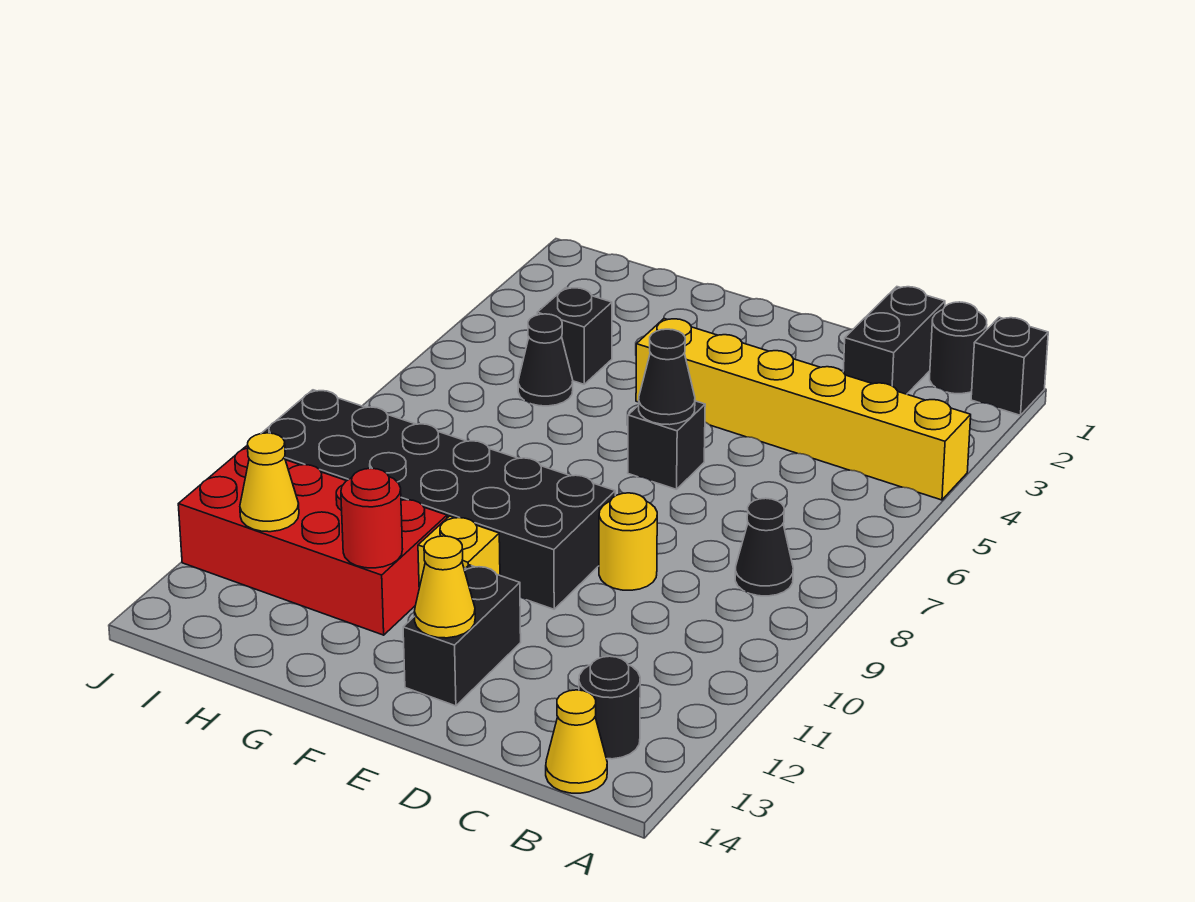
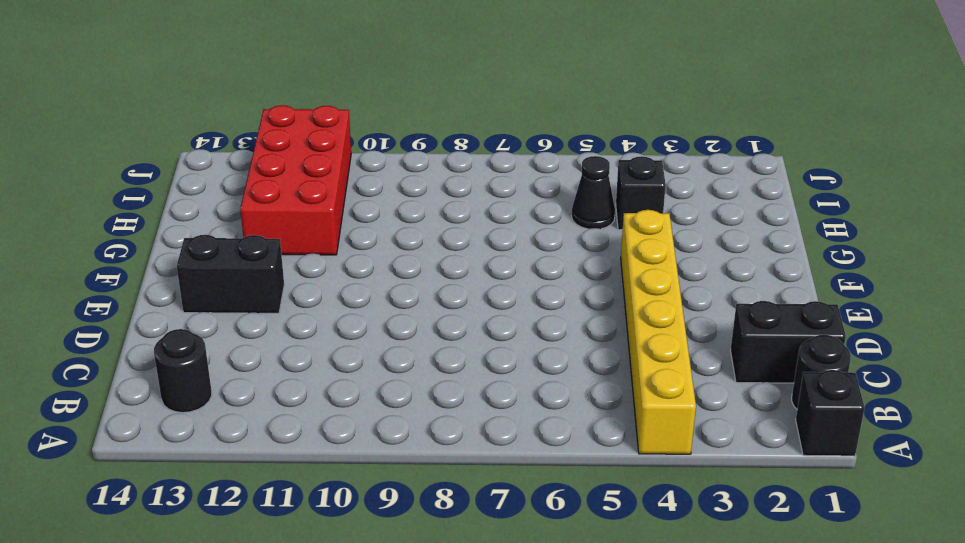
none -> black 1x1 cone [735,498,793,596]
none -> yellow 1x1 cone [546,690,607,793]
none -> yellow 1x1 round brick [599,493,657,590]

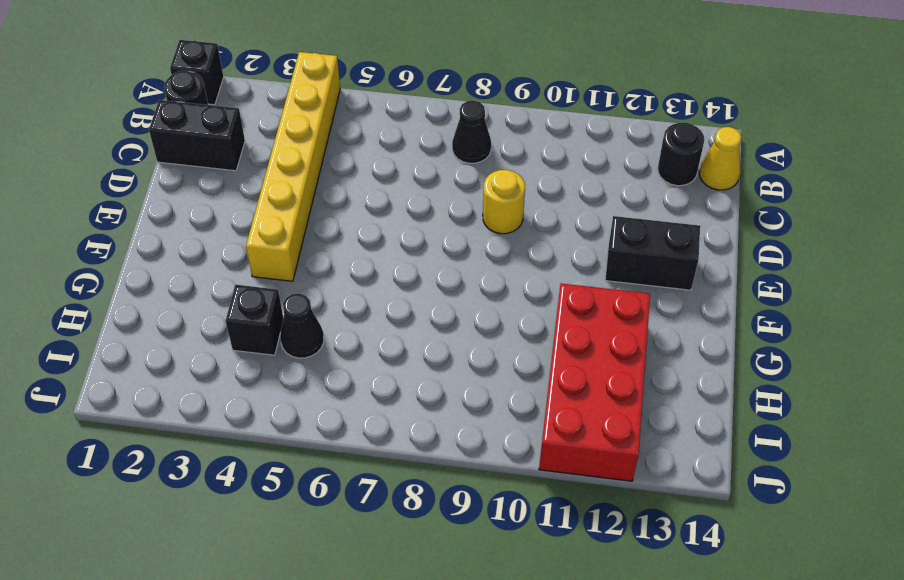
none -> black 1x1 brick [628,401,705,489]
none -> black 2x6 brick [261,390,615,609]
none -> yellow 1x1 brick [418,516,500,588]

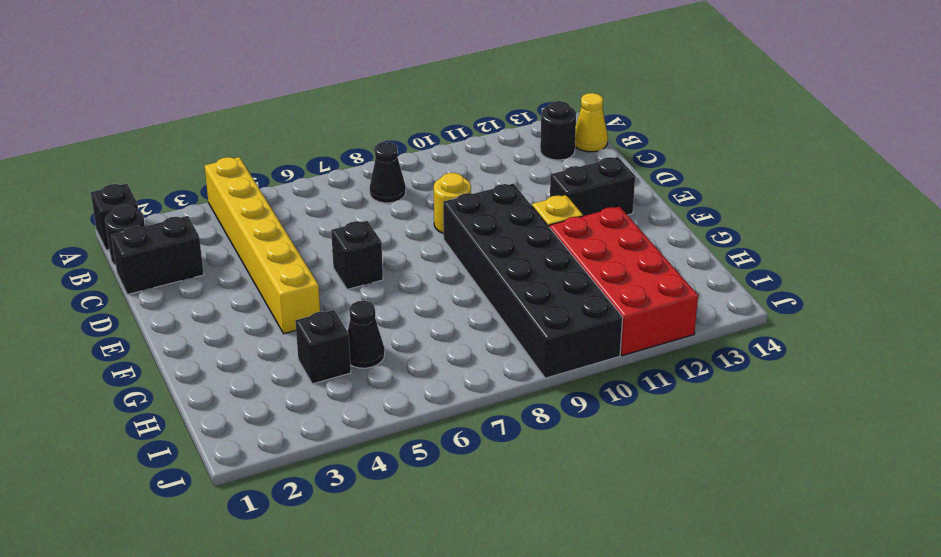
none -> black 1x1 cone [639,329,695,425]
none -> yellow 1x1 cone [415,536,475,638]
none -> red 1x1 round brick [341,468,403,568]

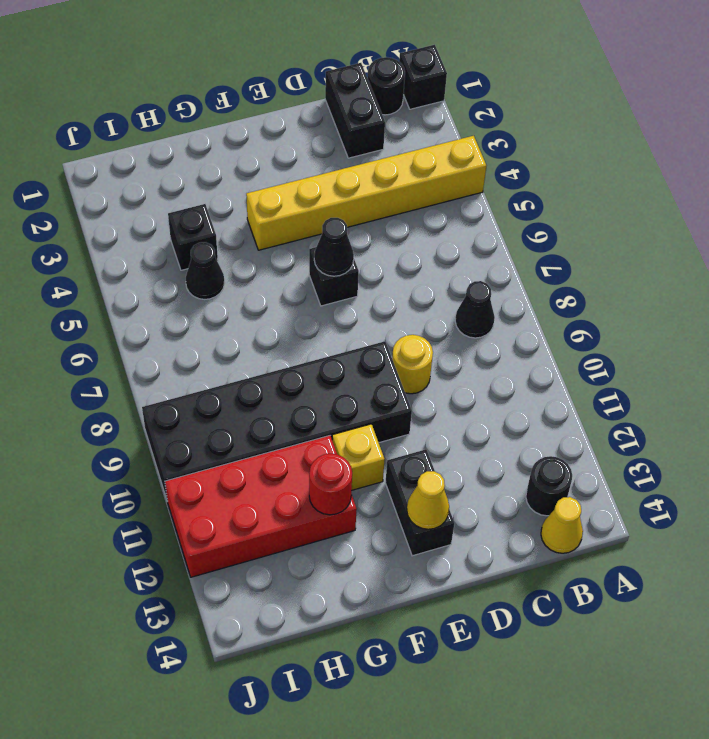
none -> yellow 1x1 cone [240,433,299,532]

